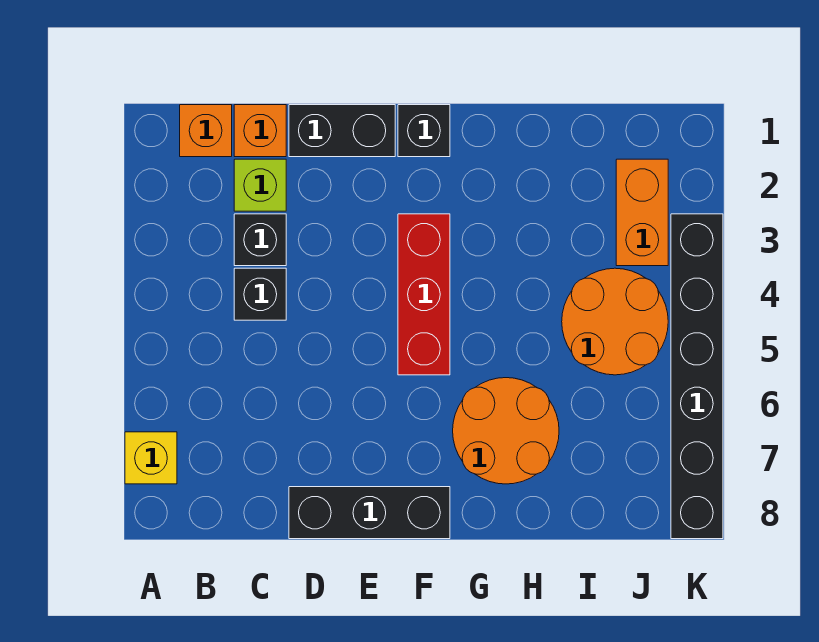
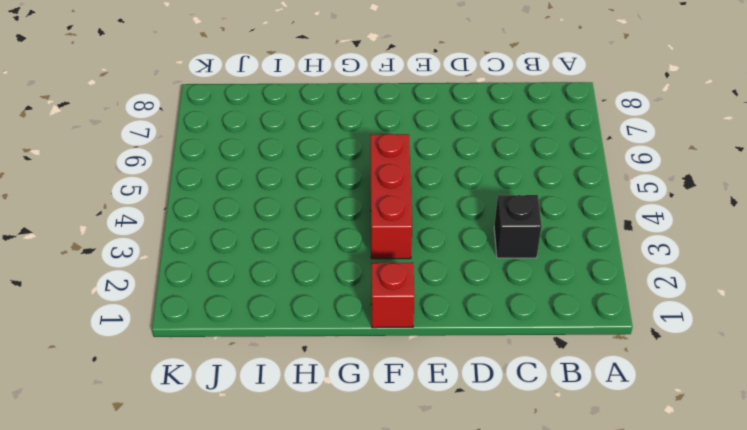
red 1x1 brick [371,262,415,328] -> black 1x1 brick [398,105,450,157]
none -> yellow 1x1 brick [125,432,177,484]
none -> orange 1x1 brick [180,105,232,157]
none -> orange 1x1 brick [234,105,286,157]

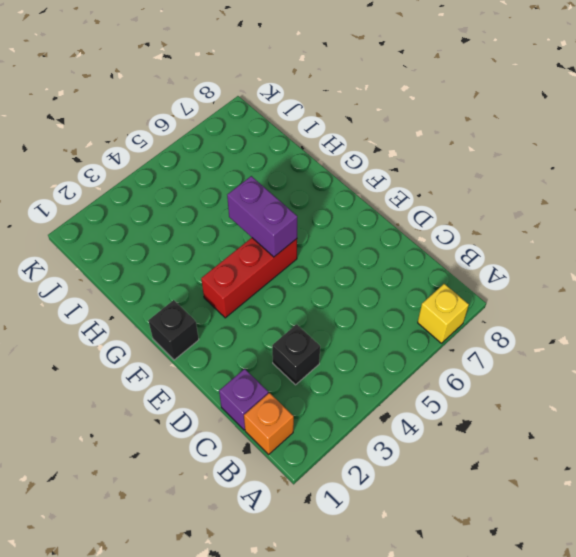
purple 1x1 brick [219,369,268,430] -> orange 1x1 brick [234,105,286,157]
purple 1x2 brick [227,176,297,257] -> none
none -> lime 1x1 brick [234,159,286,211]
none -> black 1x1 brick [234,268,286,320]
none -> black 1x2 brick [289,105,395,157]

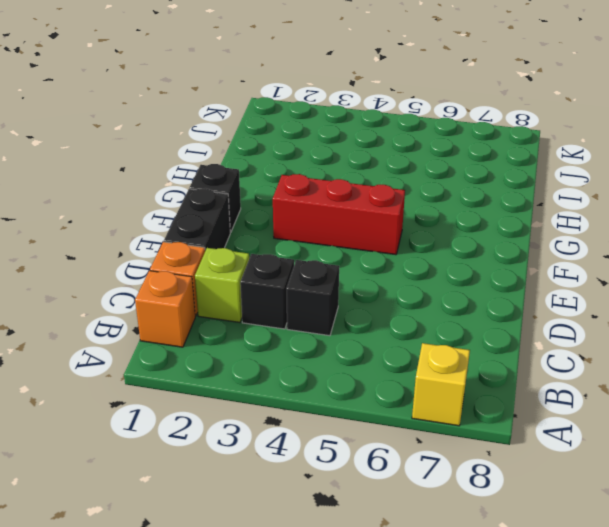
none -> black 1x3 brick [289,487,450,539]
none -> orange 2x2 round brick [453,378,559,484]
none -> orange 2x2 round brick [562,268,668,375]

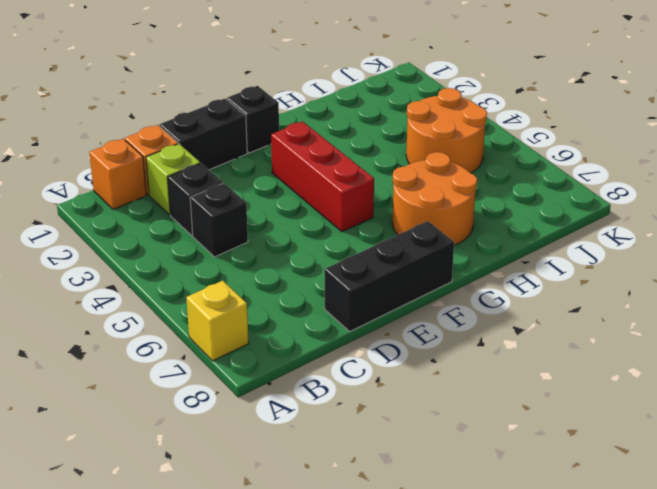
none -> orange 1x2 brick [616,159,668,266]
none -> black 1x6 brick [671,214,723,539]

